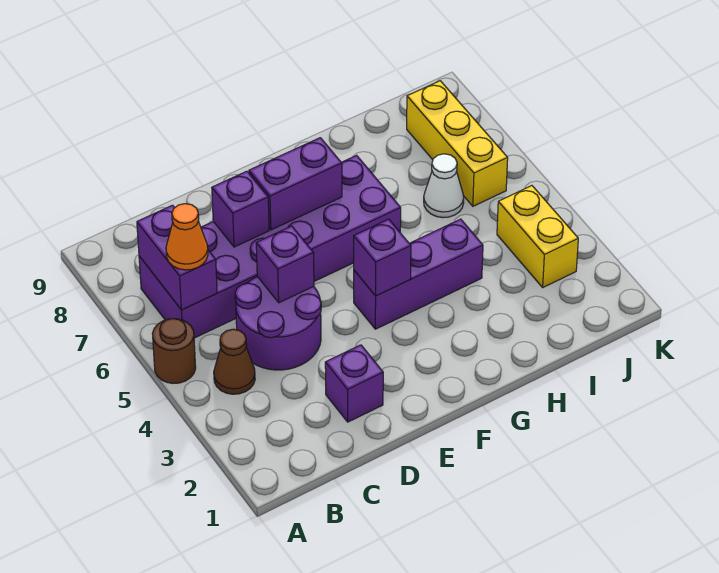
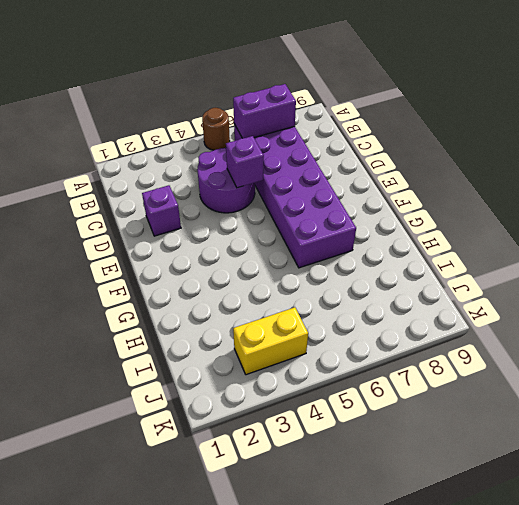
none -> brown 1x1 cone [214,329,255,394]
none -> purple 1x3 brick [354,219,483,329]
none -> white 1x1 cone [424,154,464,218]

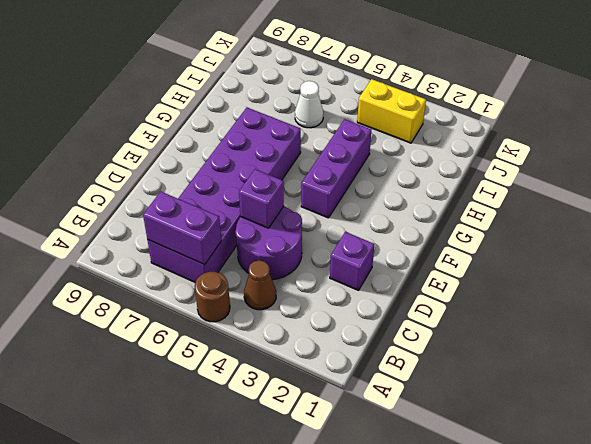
none -> yellow 1x3 brick [407,81,508,206]
none -> purple 1x1 brick [212,171,269,247]
none -> purple 1x2 brick [249,138,342,230]

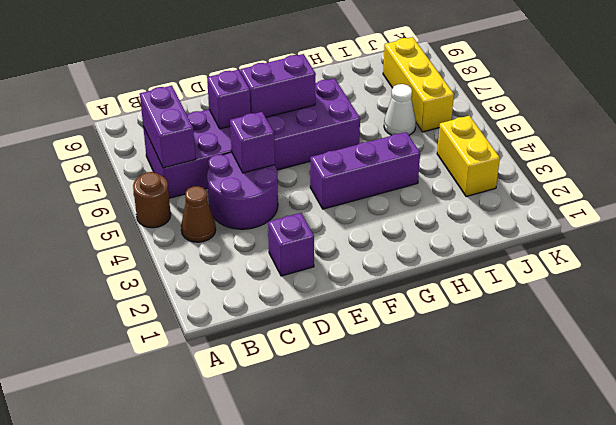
none -> purple 1x1 brick [354,219,411,296]
none -> orange 1x1 cone [166,204,208,270]

